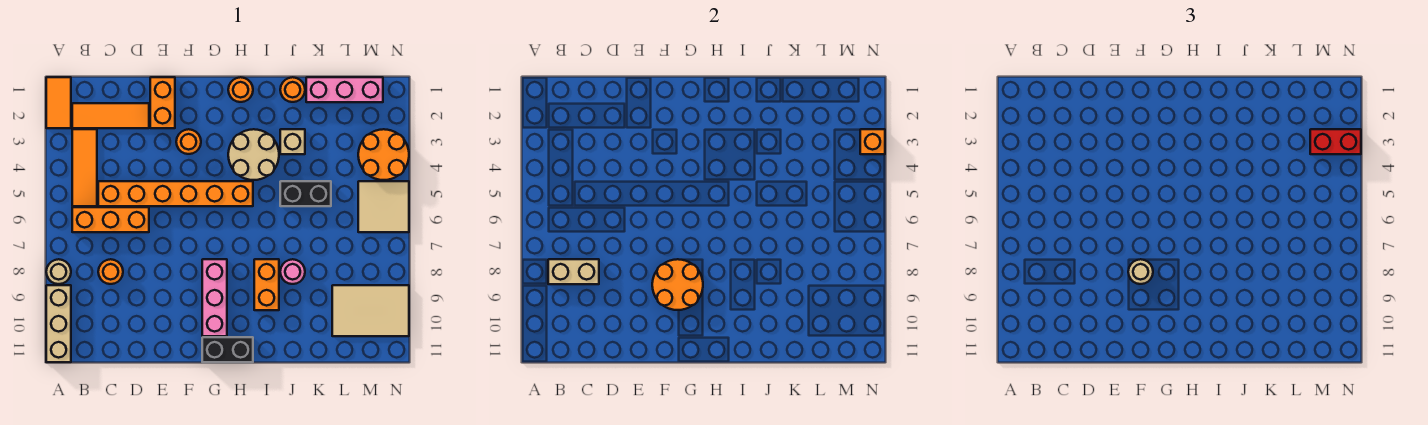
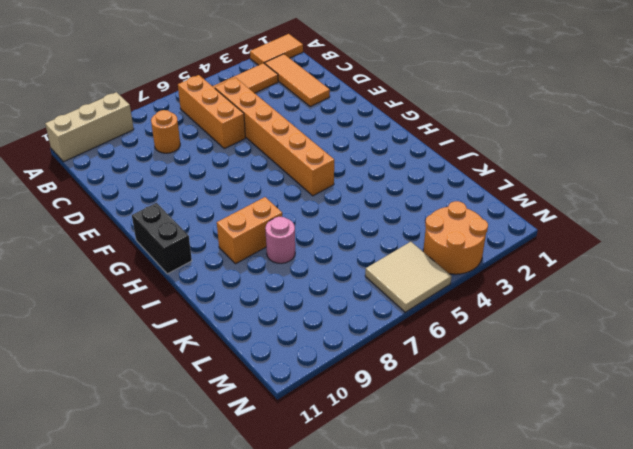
none -> tan 1x1 round brick [46,259,71,284]
none -> orange 1x2 brick [150,77,175,128]
none -> orange 1x1 round brick [176,129,201,154]

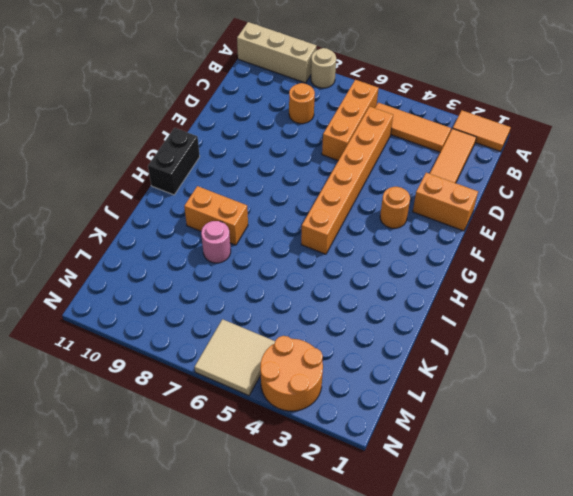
none -> pink 1x3 brick [202,259,227,336]
none -> orange 1x1 round brick [228,77,253,102]
none -> tan 2x2 round brick [228,129,279,180]

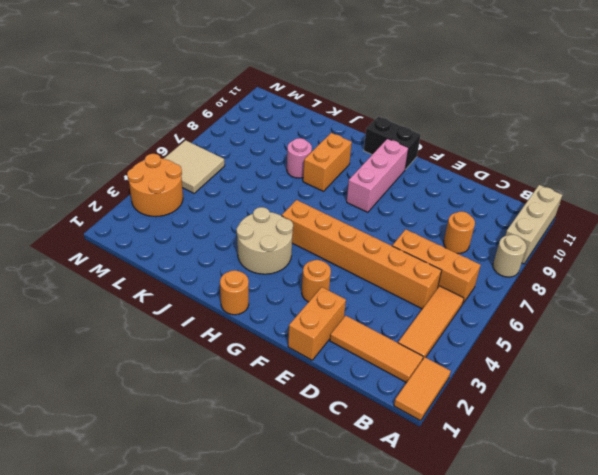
none -> orange 1x1 round brick [280,77,305,102]
none -> tan 1x1 brick [280,129,305,154]
none -> black 1x2 brick [280,181,331,206]

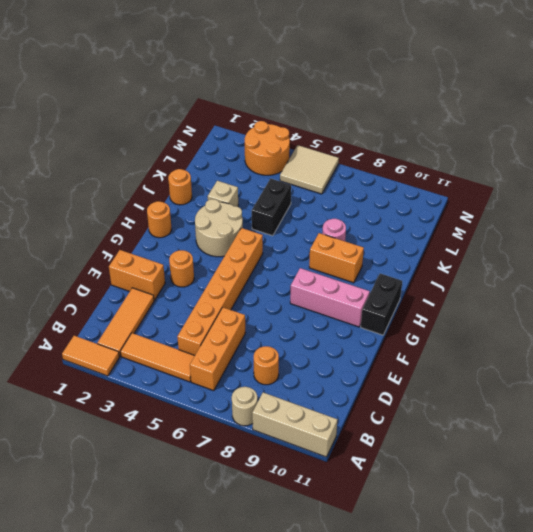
none -> pink 1x3 brick [306,77,383,102]
none -> tan 2x3 tile [332,285,409,336]
none -> tan 1x2 brick [548,259,599,284]

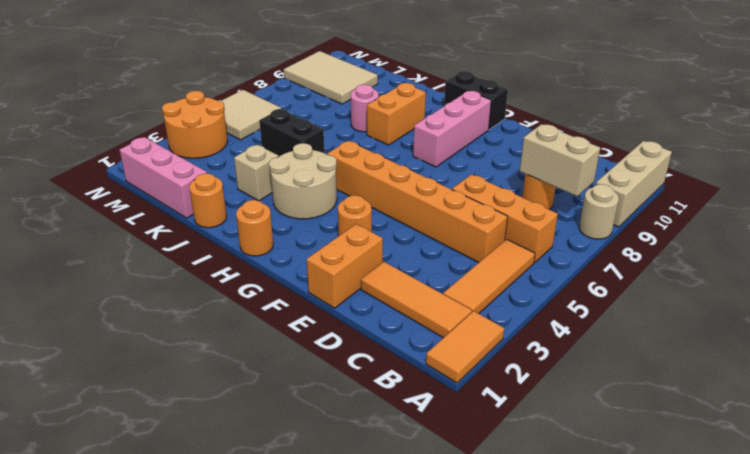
none -> orange 2x2 round brick [652,259,703,310]
none -> orange 1x1 brick [860,129,885,154]
none -> tan 1x1 round brick [1128,259,1153,284]

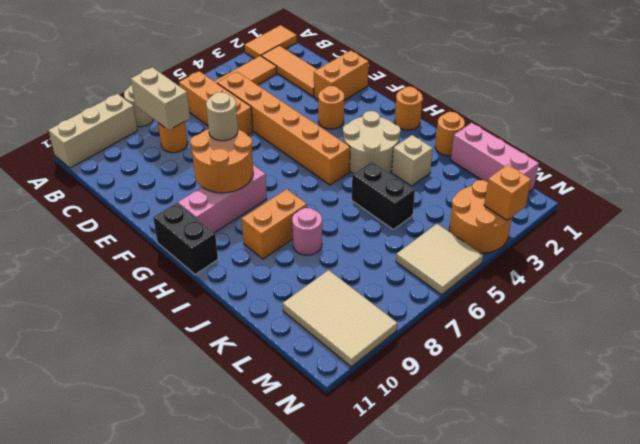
none -> red 1x2 brick [1310,129,1361,154]

